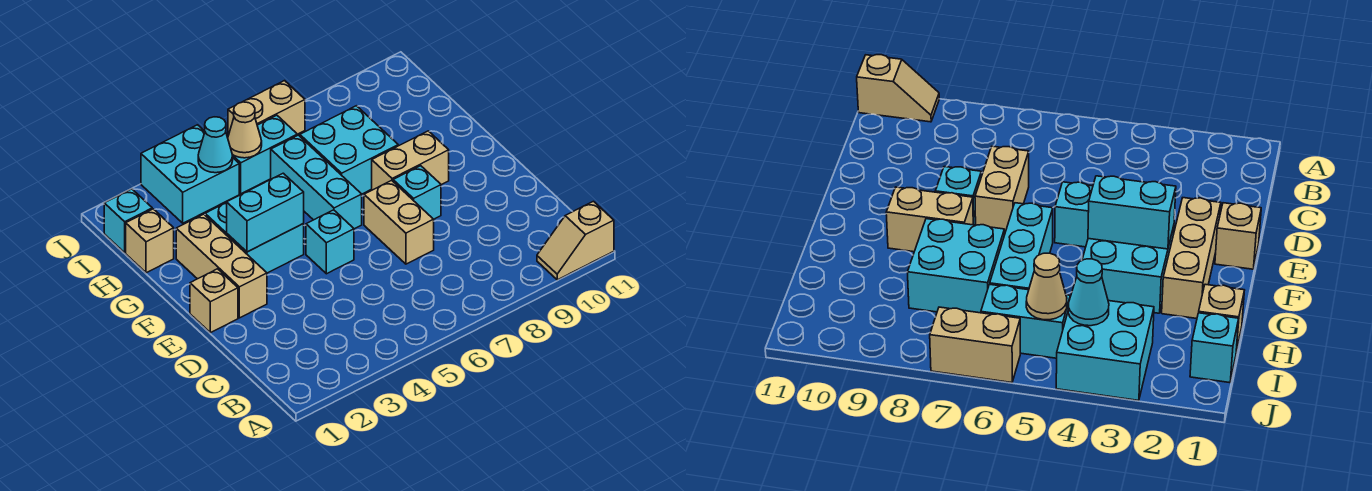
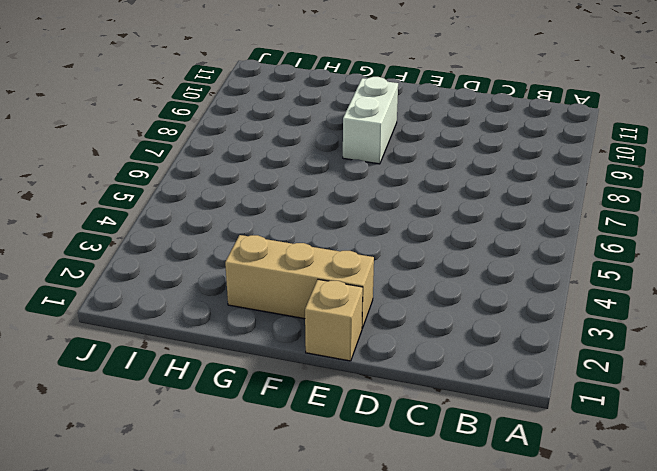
white 1x2 brick [343,77,398,164] -> tan 1x2 brick [372,131,449,190]
none -> tan 1x2 slope [537,201,614,280]
none -> tan 1x2 brick [364,180,434,264]
none -> cyan 1x1 brick [306,210,354,274]

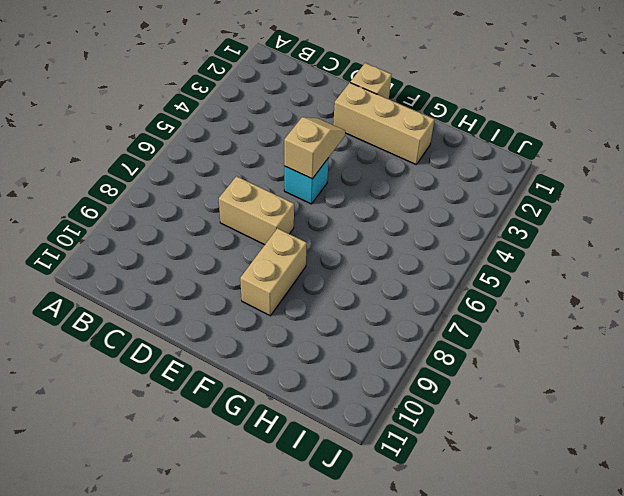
tan 1x2 slope [284,117,345,179] -> tan 1x2 slope moved to [537,201,614,280]
none -> cyan 1x1 brick [393,166,441,219]
none -> cyan 2x2 brick [205,203,304,273]
none -> cyan 1x3 brick [271,135,362,229]

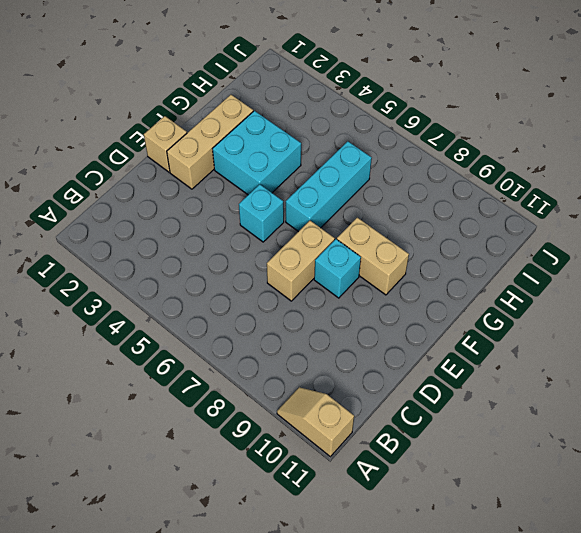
none -> cyan 2x2 brick [300,106,398,194]
none -> tan 1x1 brick [126,209,174,273]
none -> cyan 1x1 brick [104,189,152,253]

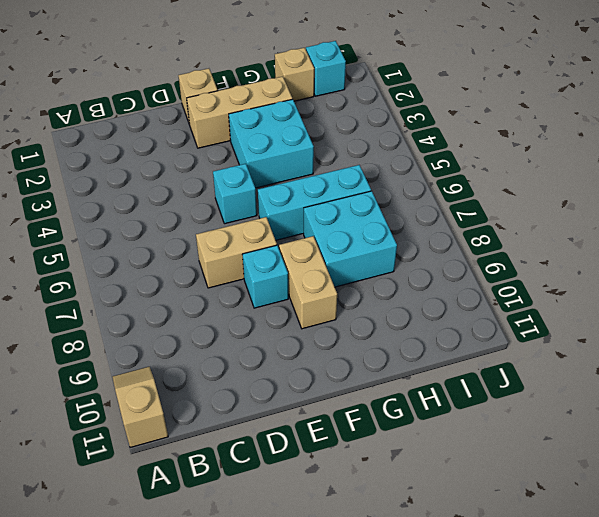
none -> cyan 2x2 brick [141,125,239,223]
none -> cyan 1x2 brick [232,115,297,194]
none -> tan 1x2 brick [228,81,305,136]

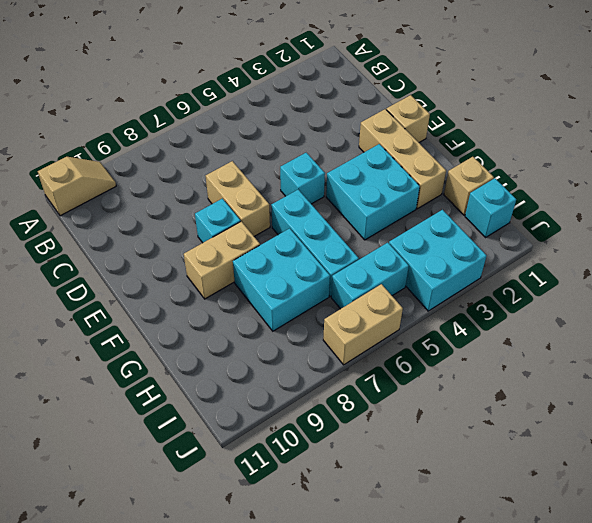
none -> cyan 1x2 brick [227,173,304,252]
none -> cyan 1x1 cone [198,117,233,173]
none -> tan 1x1 cone [228,102,262,158]

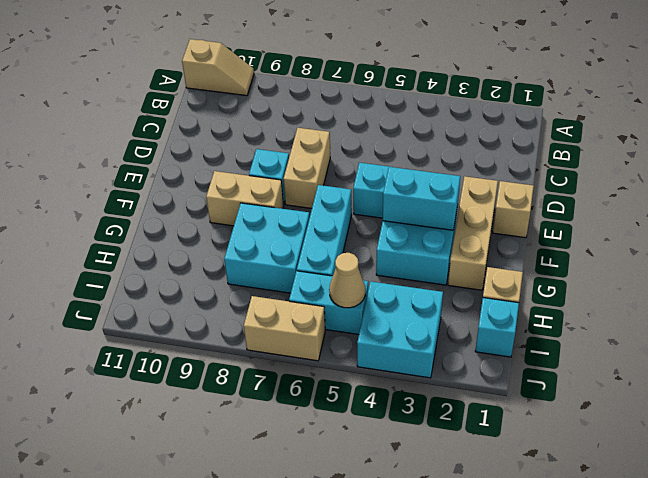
none -> cyan 1x1 cone [198,117,233,173]

